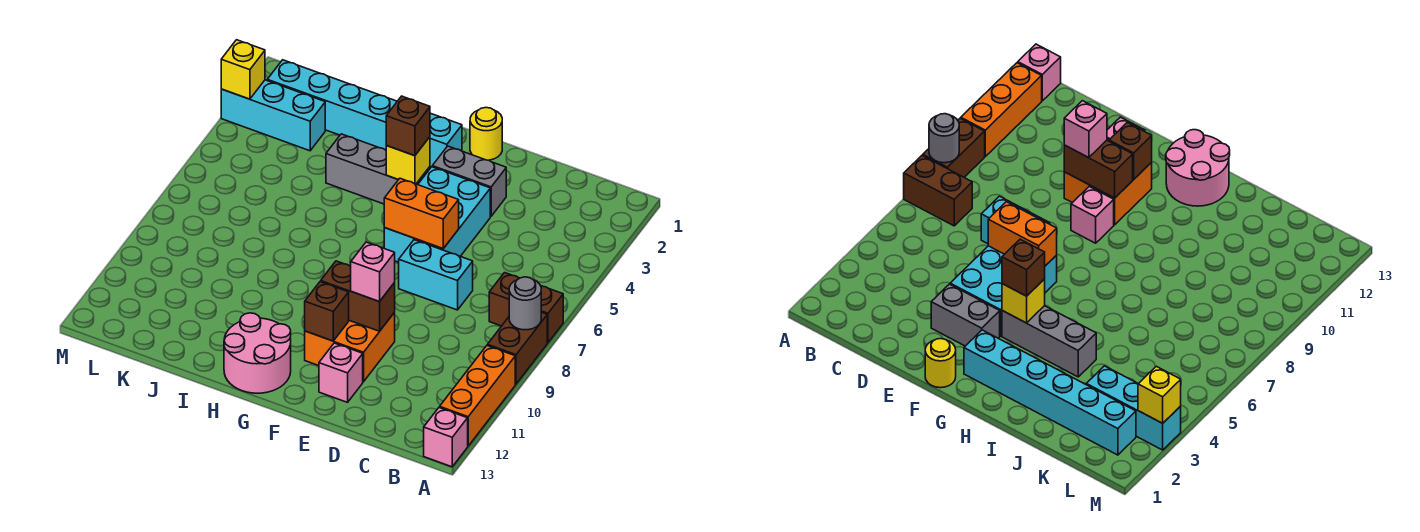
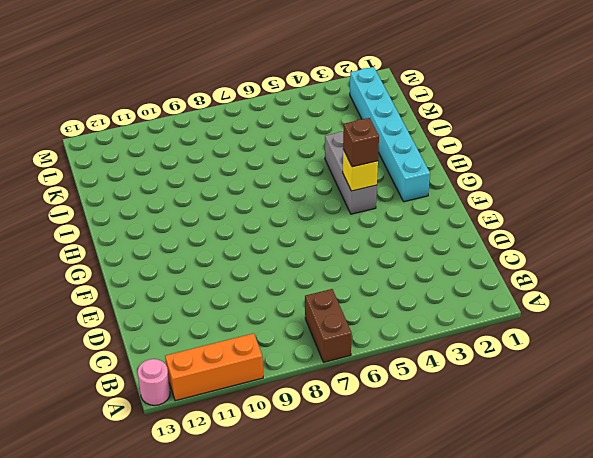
pink 1x1 round brick [138,359,170,405] -> pink 1x1 brick [424,408,468,467]
none -> brown 1x2 brick [487,312,547,384]
none -> cyan 1x2 brick [399,240,473,310]
none -> grey 1x2 brick [432,146,506,216]

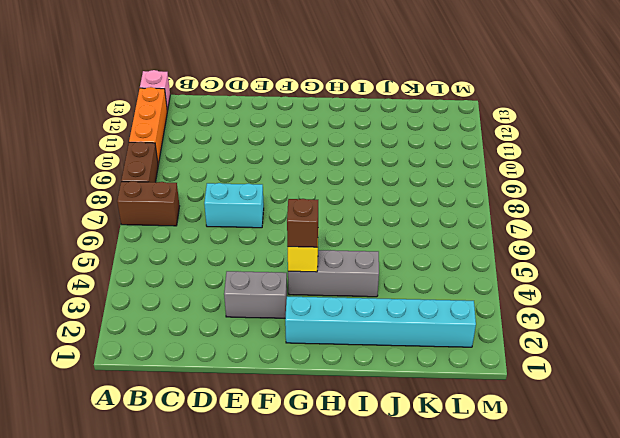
none -> cyan 2x3 brick [384,167,490,262]
none -> orange 2x2 brick [305,312,395,382]
none -> pink 1x1 brick [319,343,363,402]

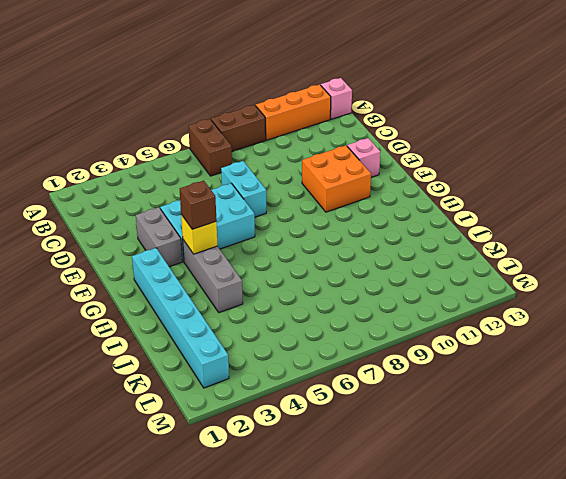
none -> yellow 1x1 round brick [470,108,502,160]
none -> pink 1x1 brick [1071,187,1114,243]
none -> pink 2x2 round brick [224,313,291,393]

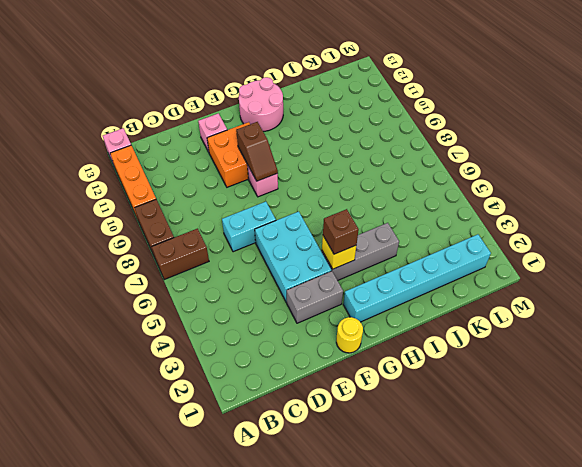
brown 1x2 slope [236,122,278,181] -> brown 1x2 brick [321,261,395,331]
none -> cyan 1x3 brick [221,80,325,151]
none -> grey 1x1 round brick [509,277,541,330]
none -> orange 1x2 brick [384,178,459,249]

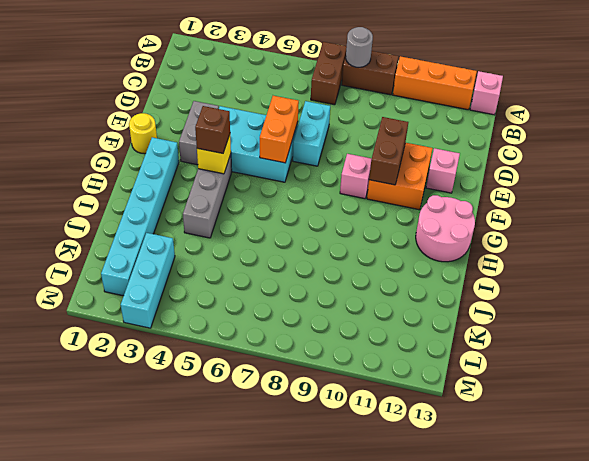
none -> brown 1x1 brick [305,282,349,341]
none -> yellow 1x1 brick [221,40,265,99]
none -> pink 1x1 brick [351,242,395,302]

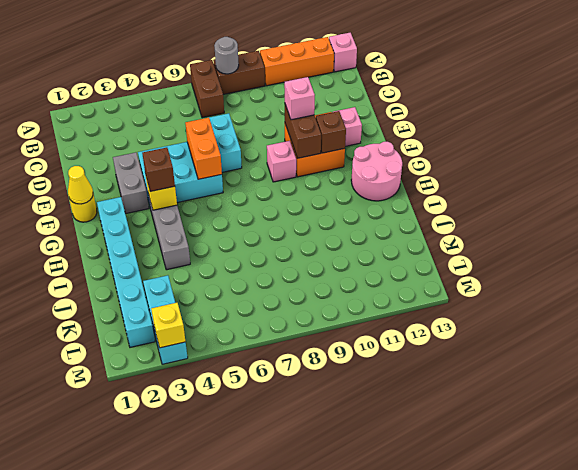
yellow 1x1 cone [68,166,93,204] -> none

